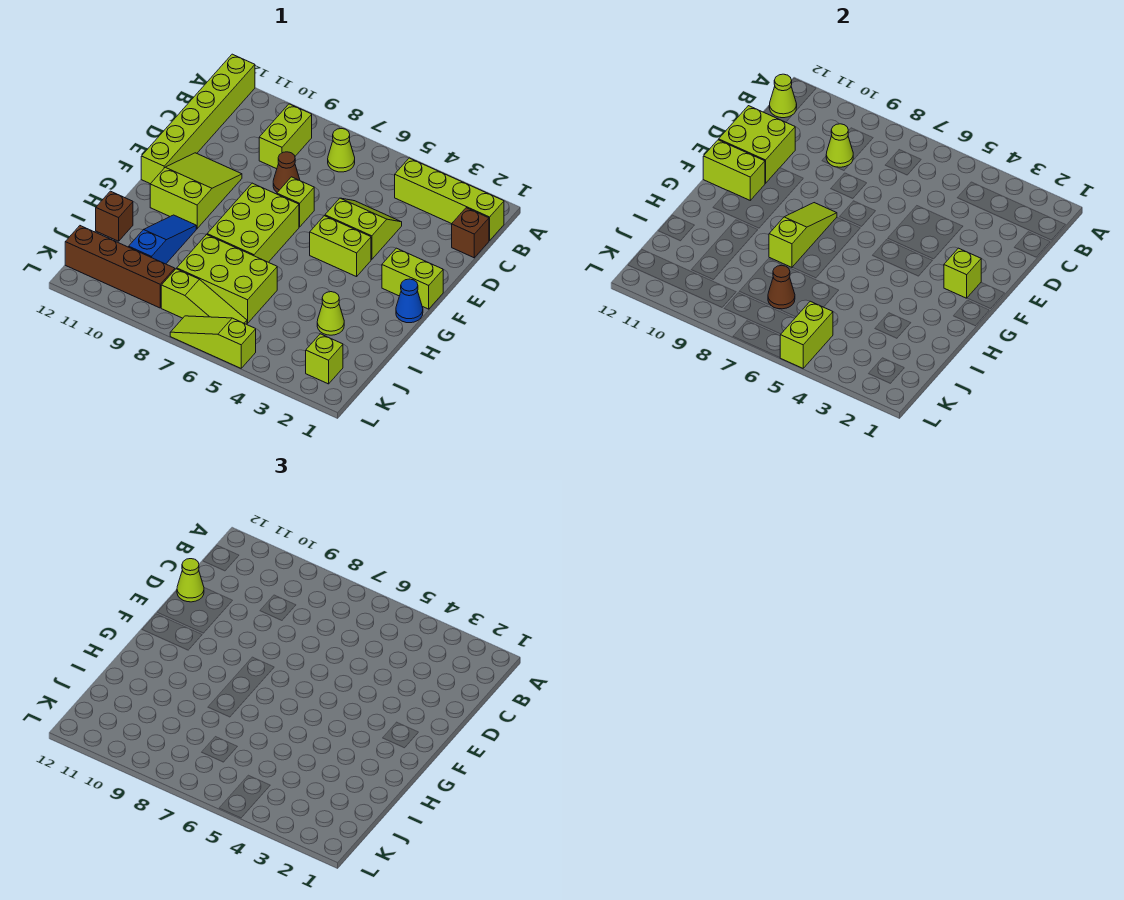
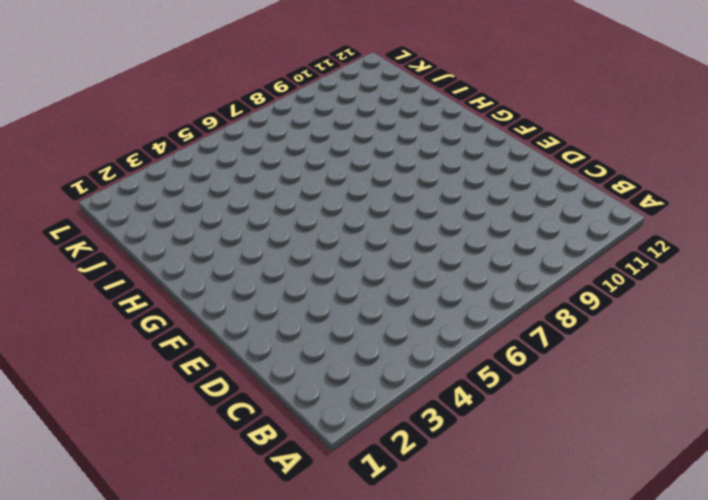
none -> lime 1x6 brick [141,54,255,184]
none -> lime 1x4 brick [395,158,504,241]
none -> lime 1x1 cone [328,129,355,172]
none -> lime 1x2 brick [259,104,312,169]

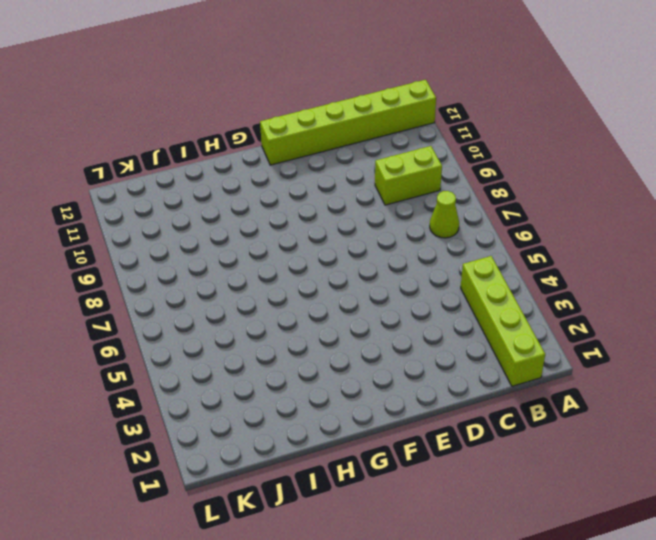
none -> brown 1x1 brick [452,208,489,258]
none -> lime 2x2 slope [325,198,402,260]
none -> brown 1x1 cone [273,152,300,192]
none -> lime 1x1 brick [277,177,314,227]

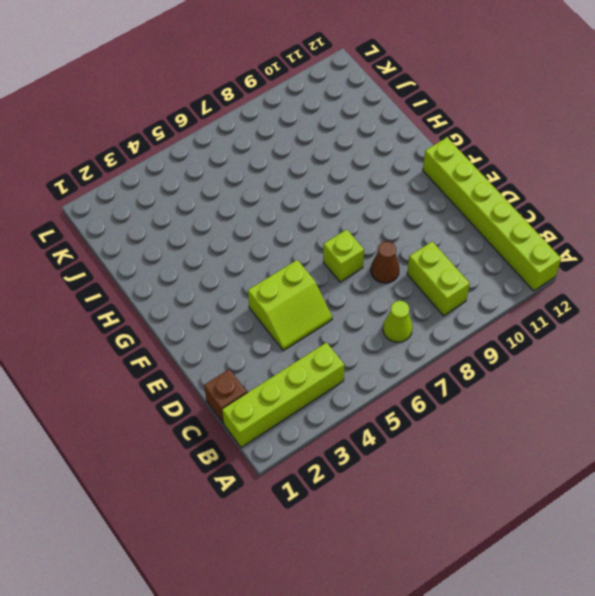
none -> lime 2x3 slope [150,153,242,229]
none -> lime 1x2 brick [382,248,443,309]
none -> lime 1x2 brick [310,216,371,277]
none -> lime 2x3 brick [207,183,299,262]

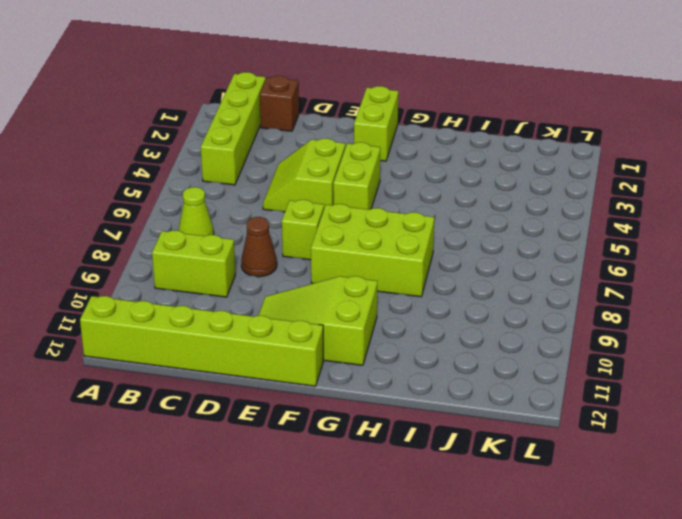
none -> blue 1x1 cone [396,279,423,323]
none -> blue 1x3 slope [129,215,196,264]
none -> lime 1x1 cone [317,292,344,335]
none -> lime 2x3 brick [177,234,277,323]

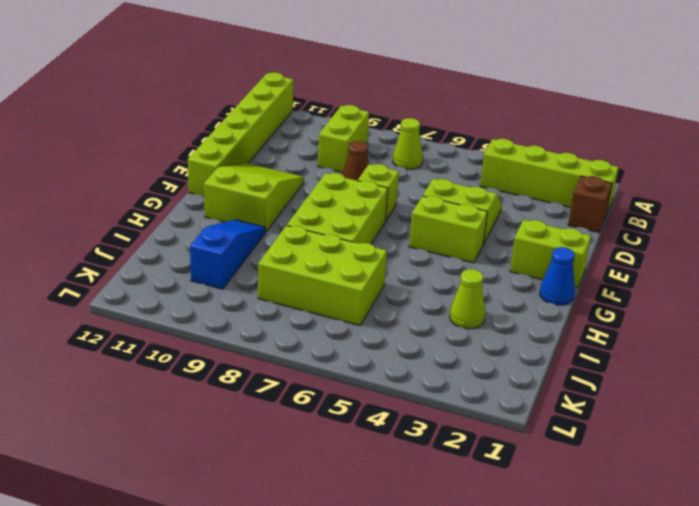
none -> brown 1x1 brick [96,191,133,241]
none -> lime 1x1 brick [306,334,343,384]
none -> lime 1x3 slope [161,269,247,324]
none -> brown 1x4 brick [65,226,175,308]

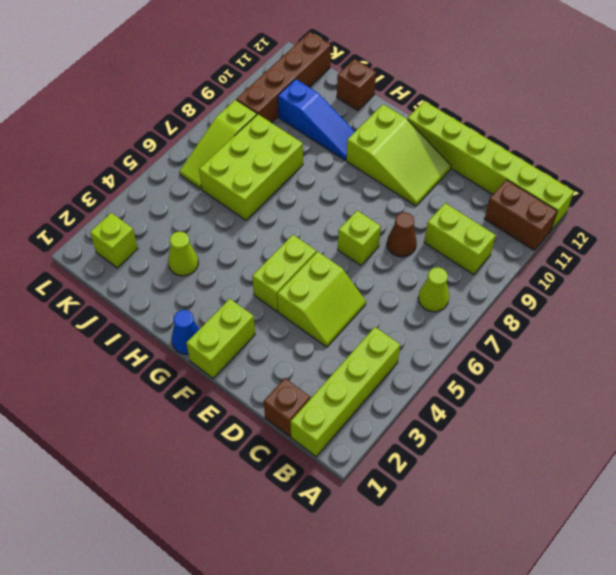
brown 1x2 brick [485,180,557,250] -> none
none -> lime 2x3 brick [207,183,299,262]
none -> lime 1x3 slope [170,316,256,368]
none -> lime 1x1 cone [769,74,797,118]
none -> lime 1x1 cone [826,124,853,167]

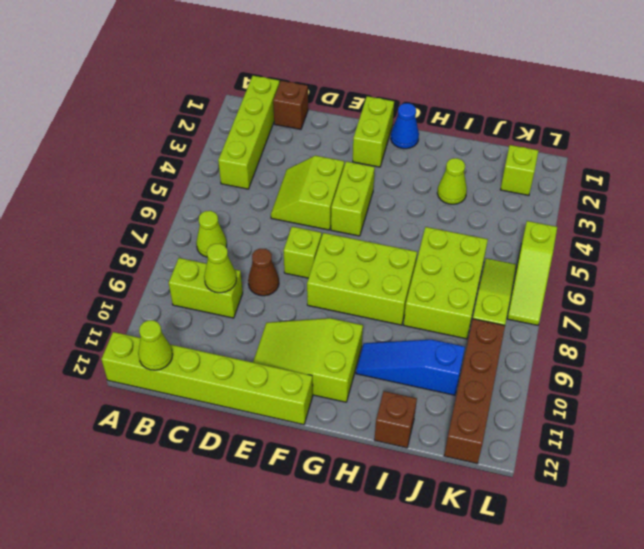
none -> lime 2x2 brick [719,106,795,183]
none -> lime 1x1 brick [944,248,981,298]
none -> lime 1x3 slope [769,203,837,267]
none -> lime 1x2 brick [703,140,765,200]

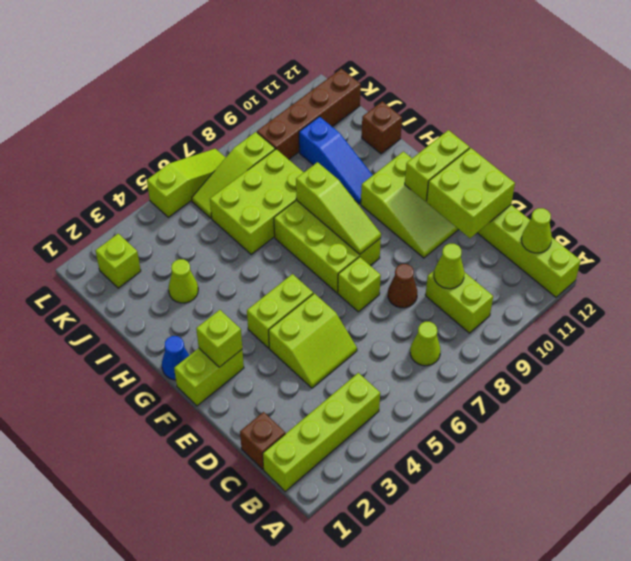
none -> brown 1x1 cone [768,265,795,309]
none -> lime 1x2 brick [780,301,833,368]
none -> lime 1x1 cone [177,559,204,602]

